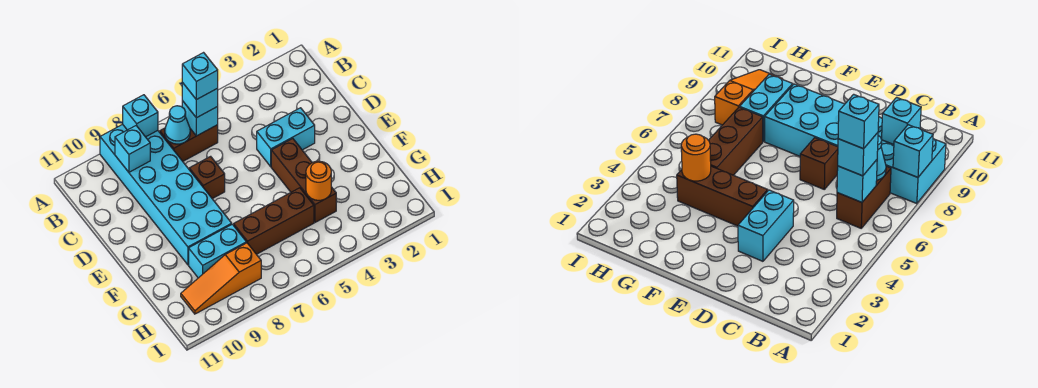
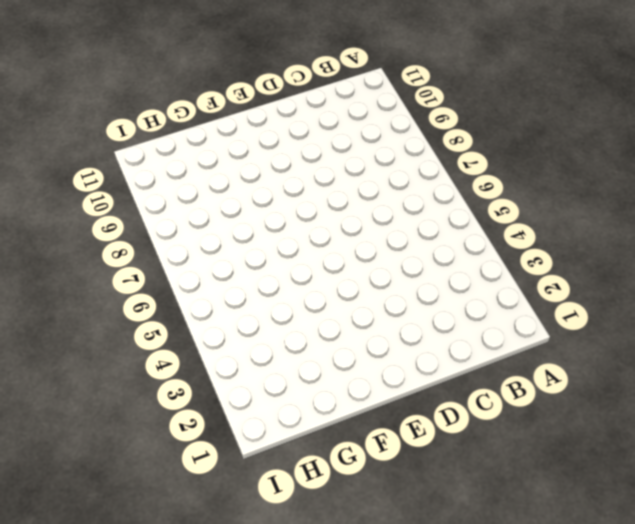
none -> cyan 2x6 brick [100,124,232,265]
none -> brown 1x2 brick [160,125,218,161]
none -> cyan 1x2 brick [257,108,315,167]

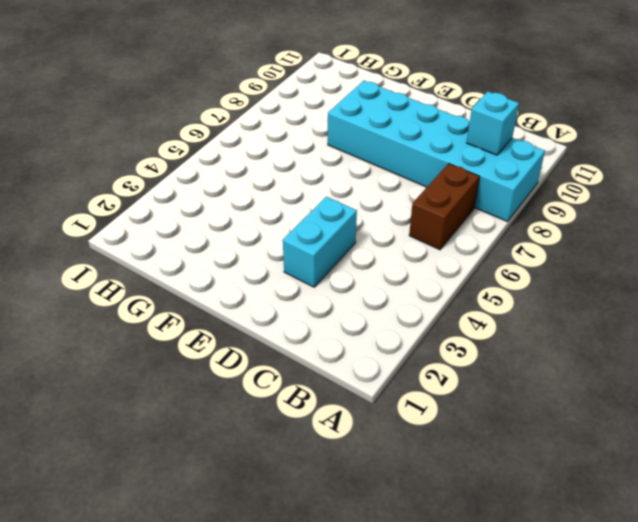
none -> brown 1x1 brick [189,156,225,199]
none -> brown 1x3 brick [271,139,336,222]
none -> brown 1x3 brick [234,188,314,254]

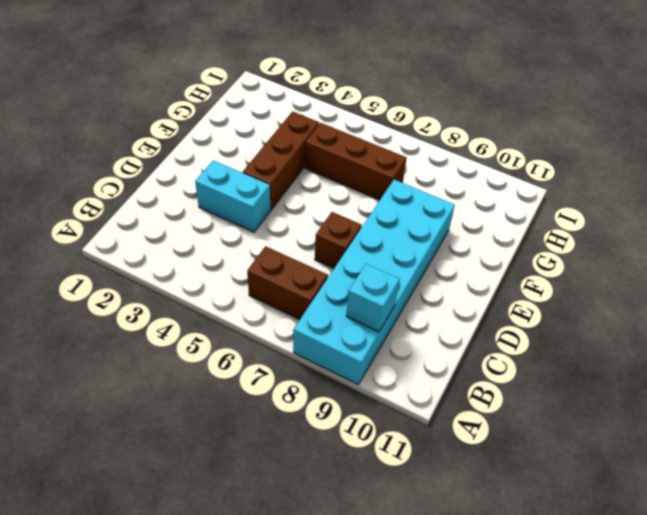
none -> cyan 1x2 brick [189,224,246,278]
none -> orange 1x3 slope [181,243,261,314]
none -> cyan 1x1 brick [123,95,158,137]

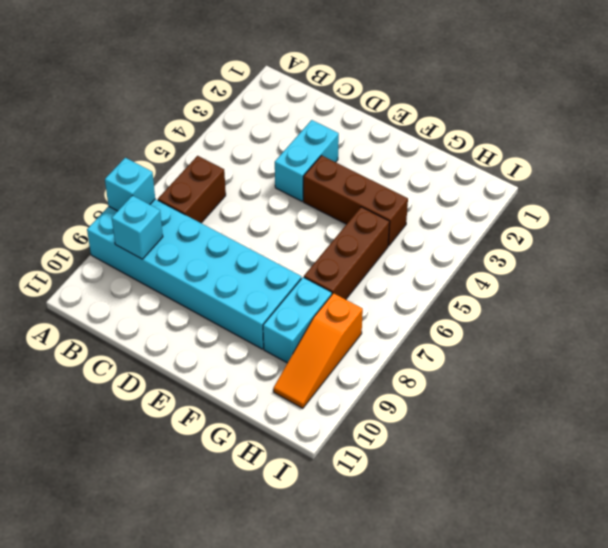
none -> brown 1x1 brick [189,156,225,199]
none -> cyan 1x1 brick [182,101,218,136]
none -> cyan 1x1 cone [165,106,190,144]

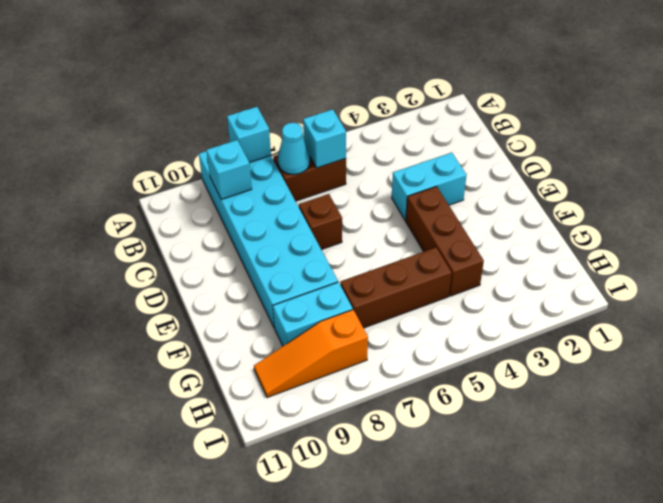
none -> orange 1x1 round brick [306,161,331,200]
none -> cyan 1x1 brick [182,83,218,118]
none -> cyan 1x1 brick [182,53,218,100]

